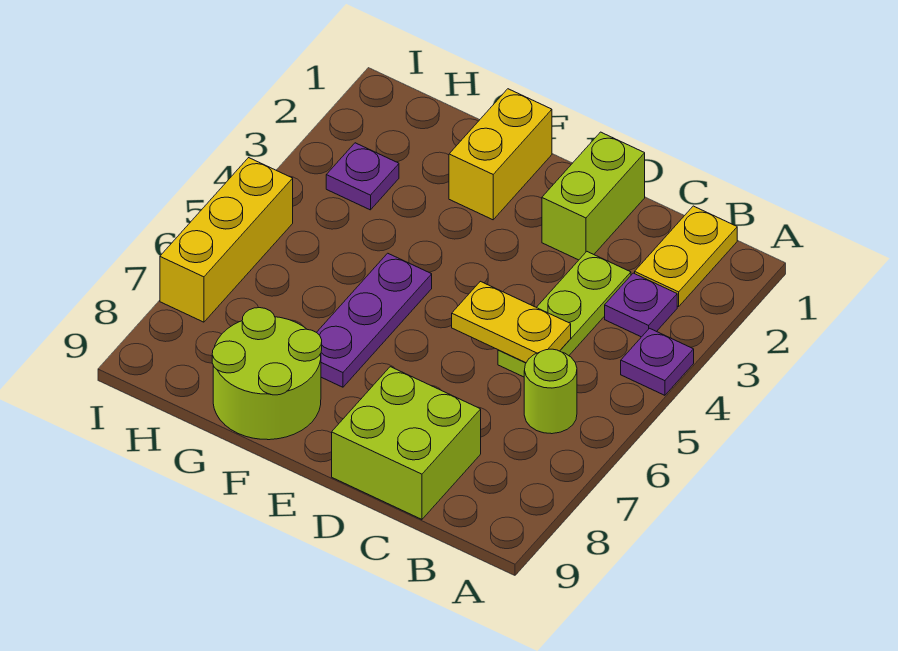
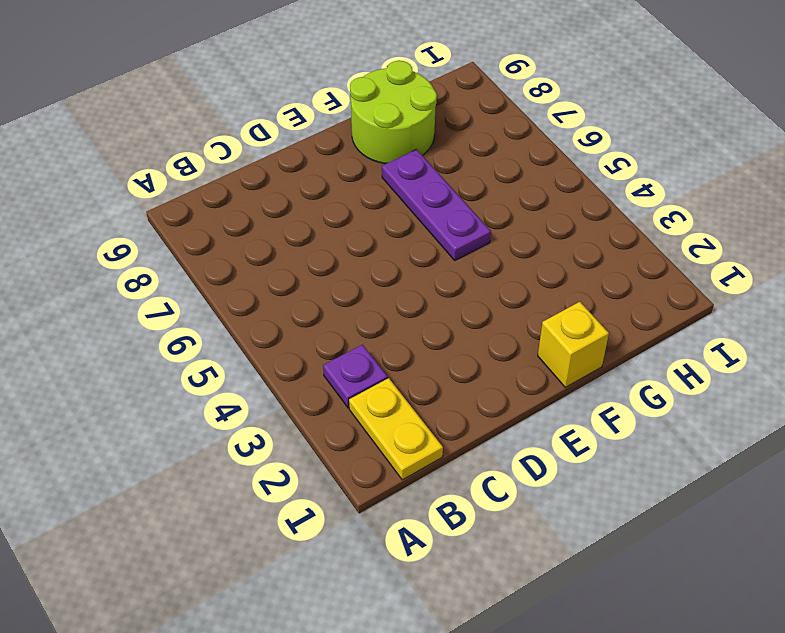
yellow 1x1 brick [538,302,609,387] -> yellow 1x2 brick [449,89,552,220]
none -> purple 1x1 plate [621,328,694,395]
none -> lime 1x1 round brick [524,349,577,434]
none -> lime 1x3 plate [498,252,631,377]

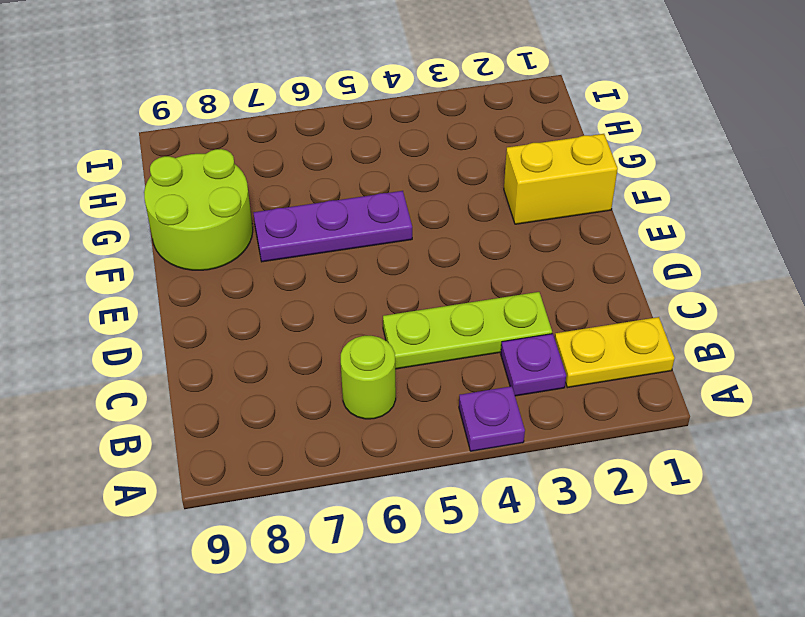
none -> lime 2x2 brick [332,367,481,519]
none -> lime 1x2 brick [542,132,645,260]
none -> purple 1x1 plate [326,143,399,210]

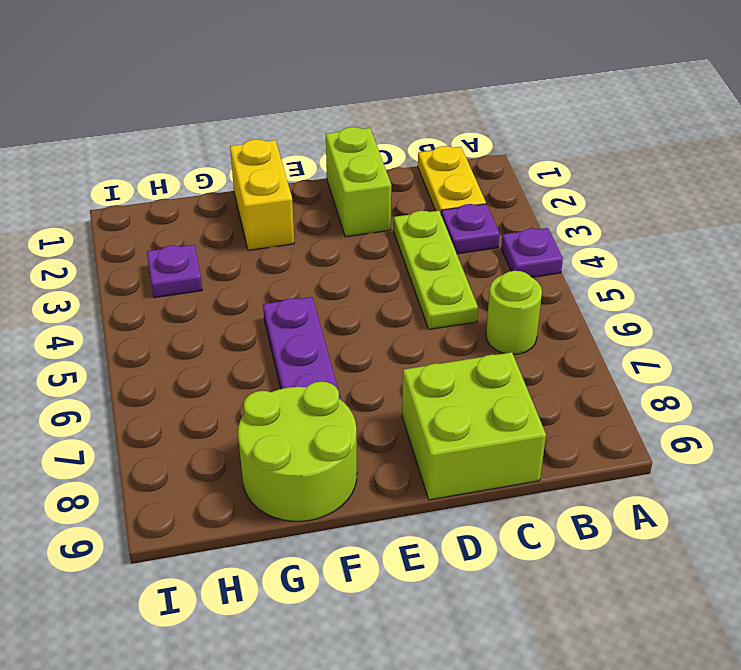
none -> yellow 1x3 brick [160,158,293,322]
none -> yellow 1x2 plate [452,281,571,363]

